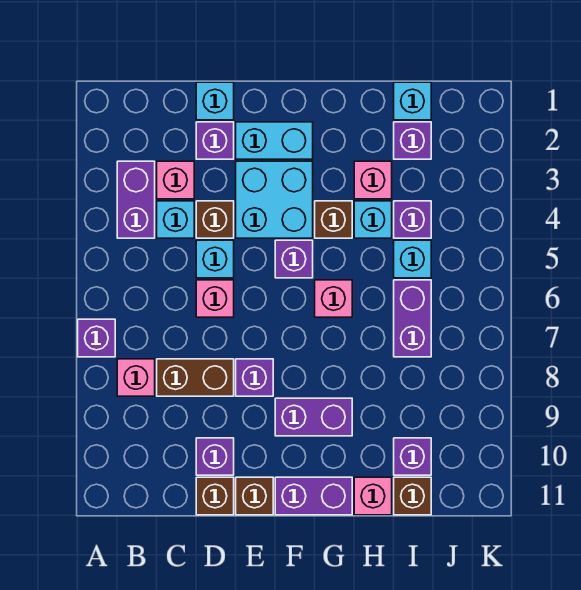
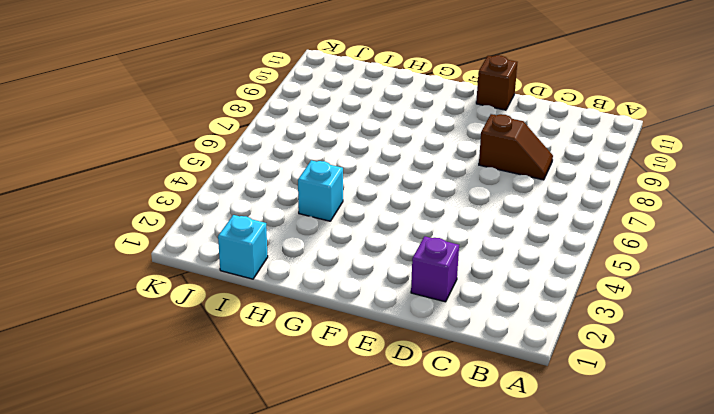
brown 1x2 slope [479,114,553,180] -> brown 1x2 brick [157,359,234,396]
none -> purple 1x1 brick [78,319,115,357]
none -> purple 1x2 brick [117,161,155,238]
none -> pink 1x1 brick [117,359,155,396]
none -> pink 1x1 brick [157,161,194,199]

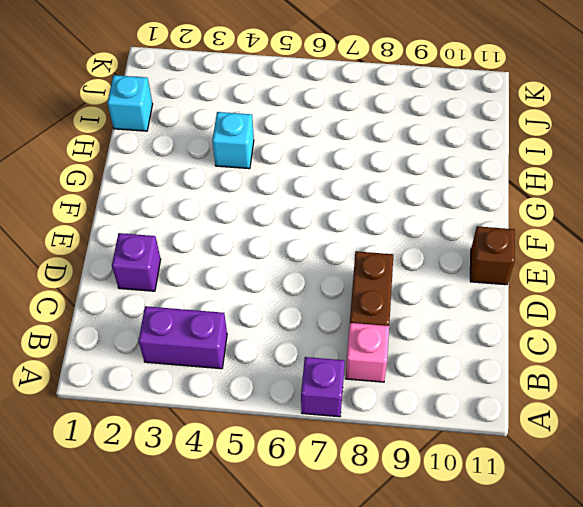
none -> pink 1x1 brick [157,161,194,199]
none -> cyan 1x1 brick [157,201,194,238]
none -> cyan 1x1 brick [196,82,234,120]
none -> brown 1x1 brick [196,201,234,238]

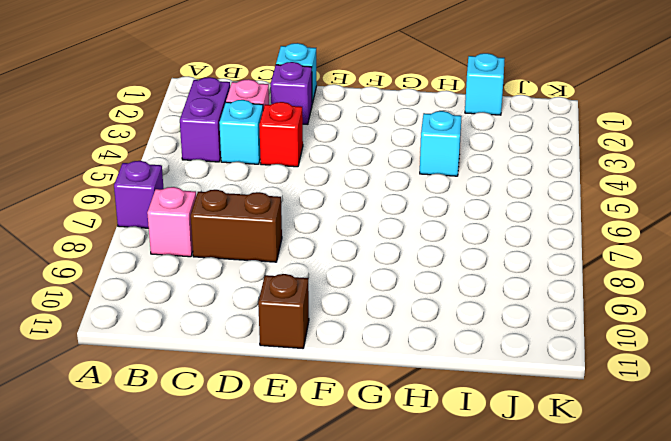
red 1x1 brick [259,102,303,167] -> brown 1x1 brick [196,201,234,238]
none -> cyan 1x1 brick [196,240,234,278]
none -> pink 1x1 brick [196,280,234,317]
none -> purple 1x1 brick [196,438,234,475]
none -> brown 1x1 brick [196,477,234,515]

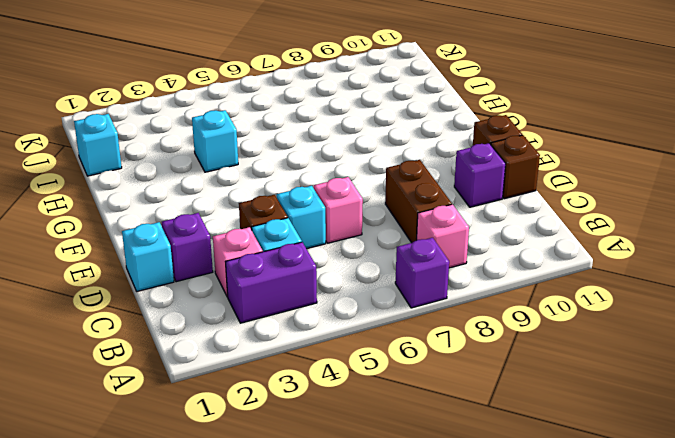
none -> cyan 1x2 brick [236,122,313,159]
none -> cyan 2x2 brick [236,161,313,238]
none -> purple 1x1 brick [236,359,273,396]
none -> purple 1x1 brick [275,240,313,278]

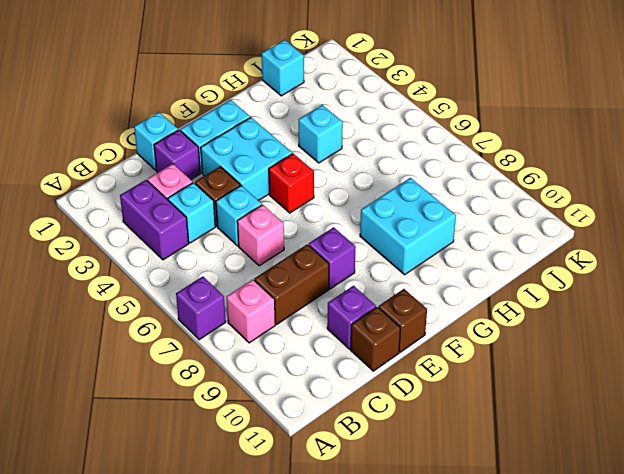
red 1x1 brick [269,154,314,213] -> purple 1x1 brick [275,240,313,278]
cyan 2x2 brick [360,178,456,275] -> purple 1x2 brick [275,398,352,436]
none -> purple 1x2 brick [275,477,352,515]
none -> brown 1x1 brick [315,201,352,238]
none -> pink 1x1 brick [315,280,352,317]
none -> pink 1x1 brick [354,161,392,199]

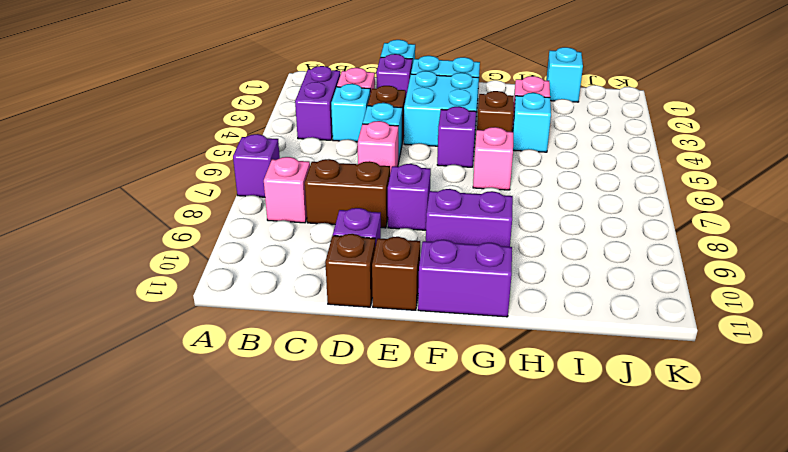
none -> pink 1x1 brick [354,477,392,515]
none -> purple 1x1 brick [394,122,431,159]
none -> purple 1x1 brick [394,201,431,238]
none -> cyan 1x1 brick [394,240,431,278]

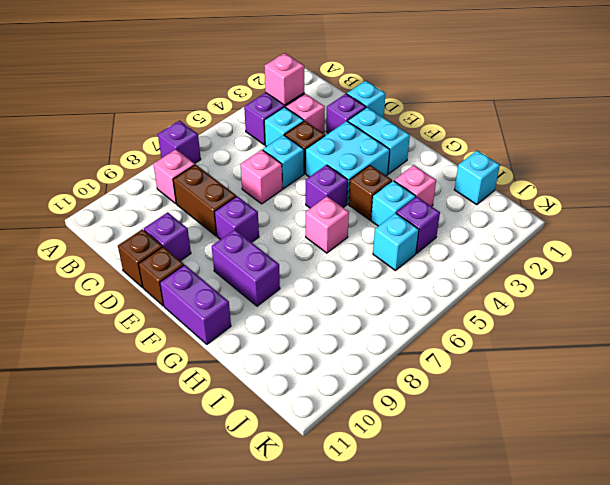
pink 1x1 brick [265,53,304,105] -> pink 1x1 brick moved to [354,477,392,515]
none -> purple 1x1 brick [394,122,431,159]
none -> purple 1x2 brick [394,280,431,357]
none -> purple 1x1 brick [394,438,431,475]
none -> brown 1x1 brick [394,477,431,515]

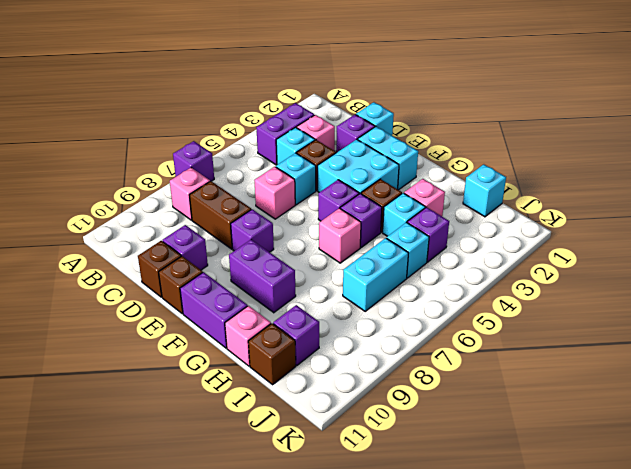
purple 1x1 brick [340,194,382,247] -> purple 1x1 brick moved to [394,122,431,159]
cyan 1x2 brick [343,238,408,311] -> purple 1x2 brick [394,280,431,357]

